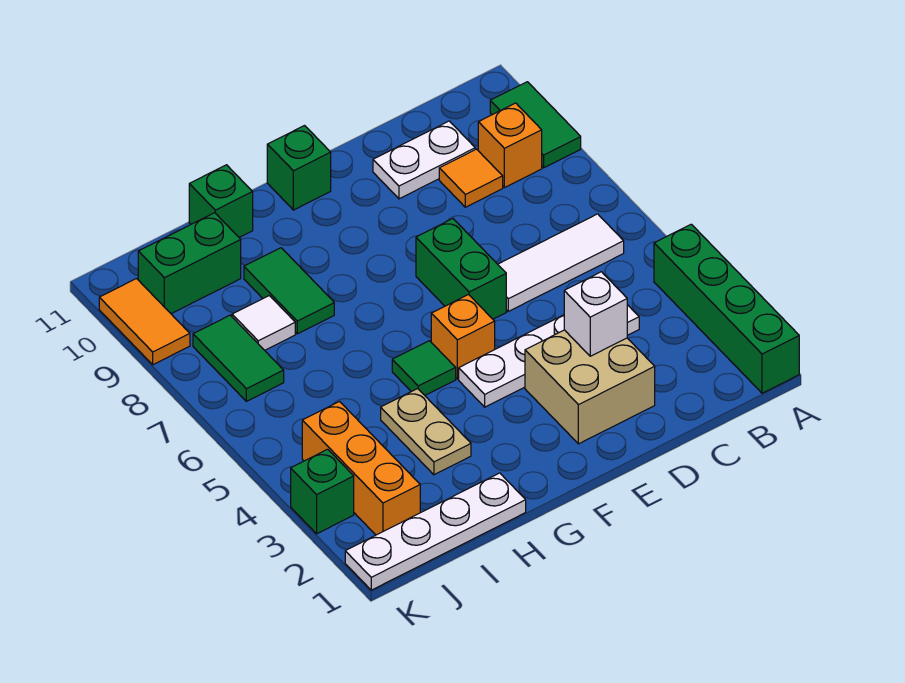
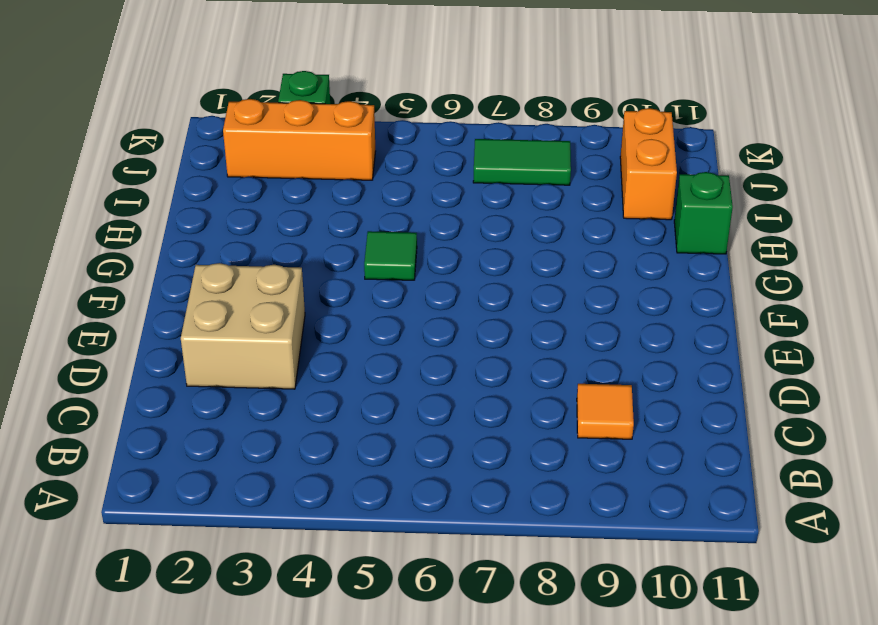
orange 1x2 brick [620,108,677,220] -> green 1x2 brick [138,213,241,314]
none -> green 1x4 brick [654,224,799,393]
none -> green 1x2 tile [490,82,581,168]
none -> white 1x3 tile [498,214,624,311]

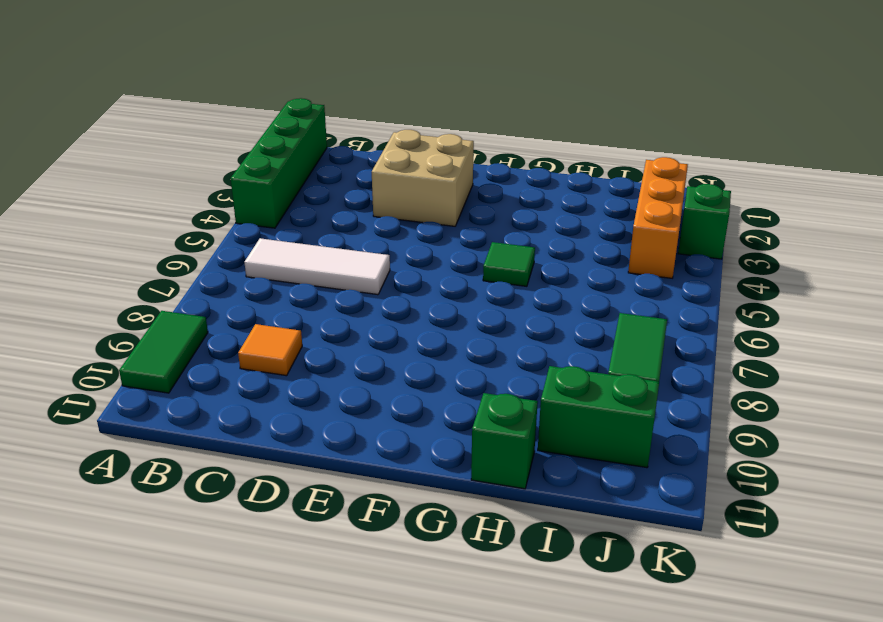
none -> orange 1x1 brick [478,103,542,188]
none -> white 1x4 plate [459,305,639,407]
none -> white 1x2 plate [373,121,475,199]

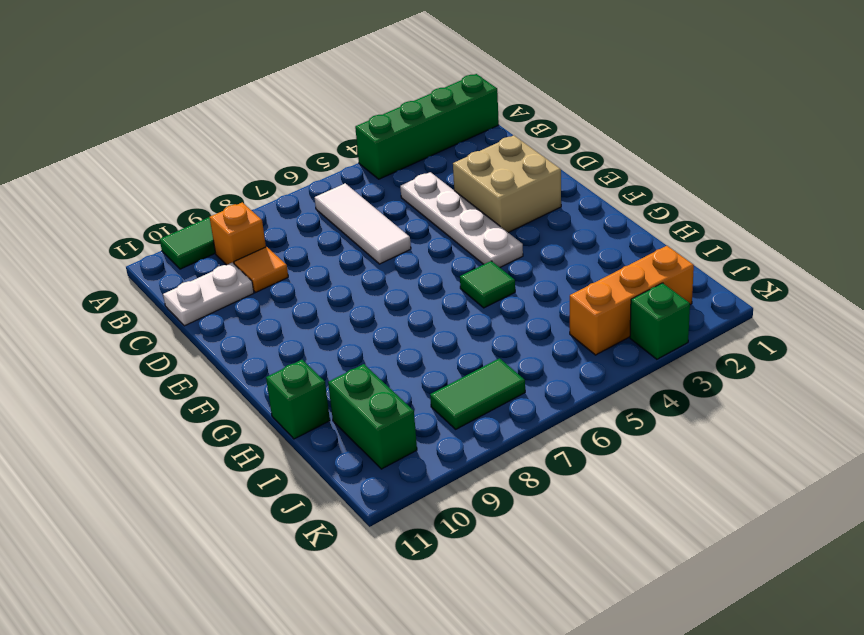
white 1x2 plate [163,263,254,326] -> white 1x2 plate turned to [373,121,475,199]
none -> green 1x2 brick [416,219,506,319]
none -> orange 1x1 brick [431,295,495,379]
none -> green 1x1 brick [267,126,331,210]

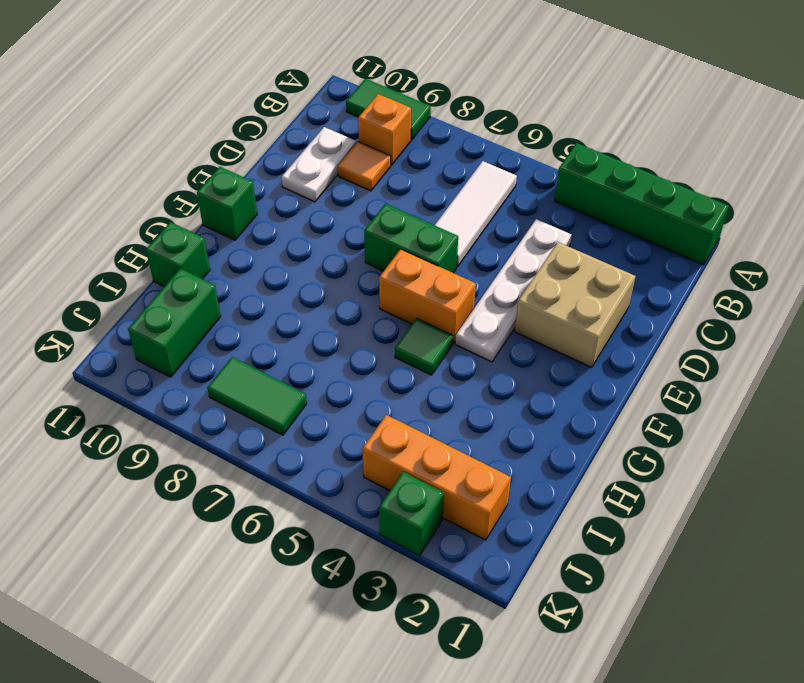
orange 1x2 brick [379,249,476,343] -> orange 1x1 brick [431,295,495,379]
none -> white 1x4 plate [345,473,526,590]
none -> tan 1x2 plate [381,389,471,475]
none -> green 1x2 tile [244,248,334,334]

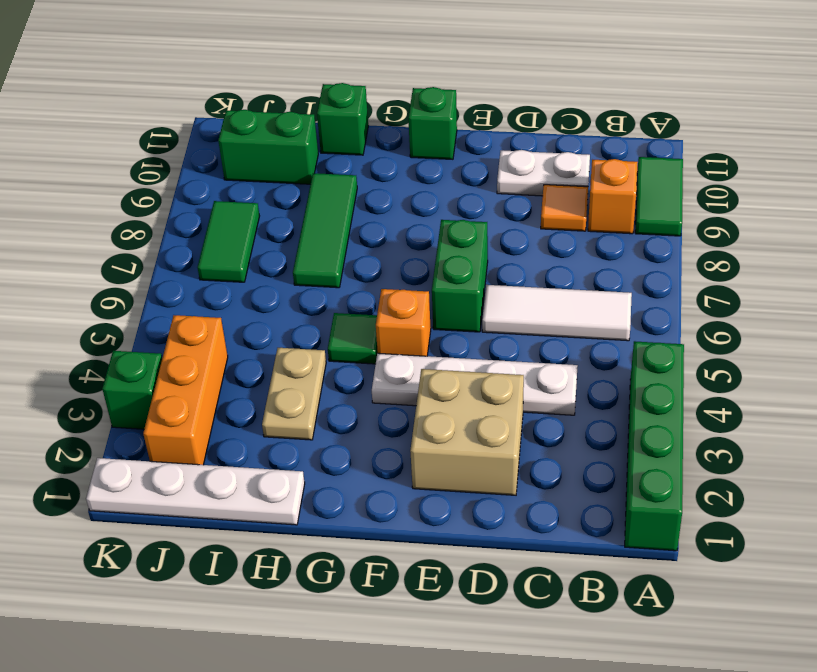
green 1x3 tile [293,173,357,288] -> green 1x2 tile [244,248,334,334]
none -> white 1x1 tile [232,296,295,350]
none -> orange 1x2 tile [99,279,190,365]
none -> white 1x1 brick [564,272,627,356]

